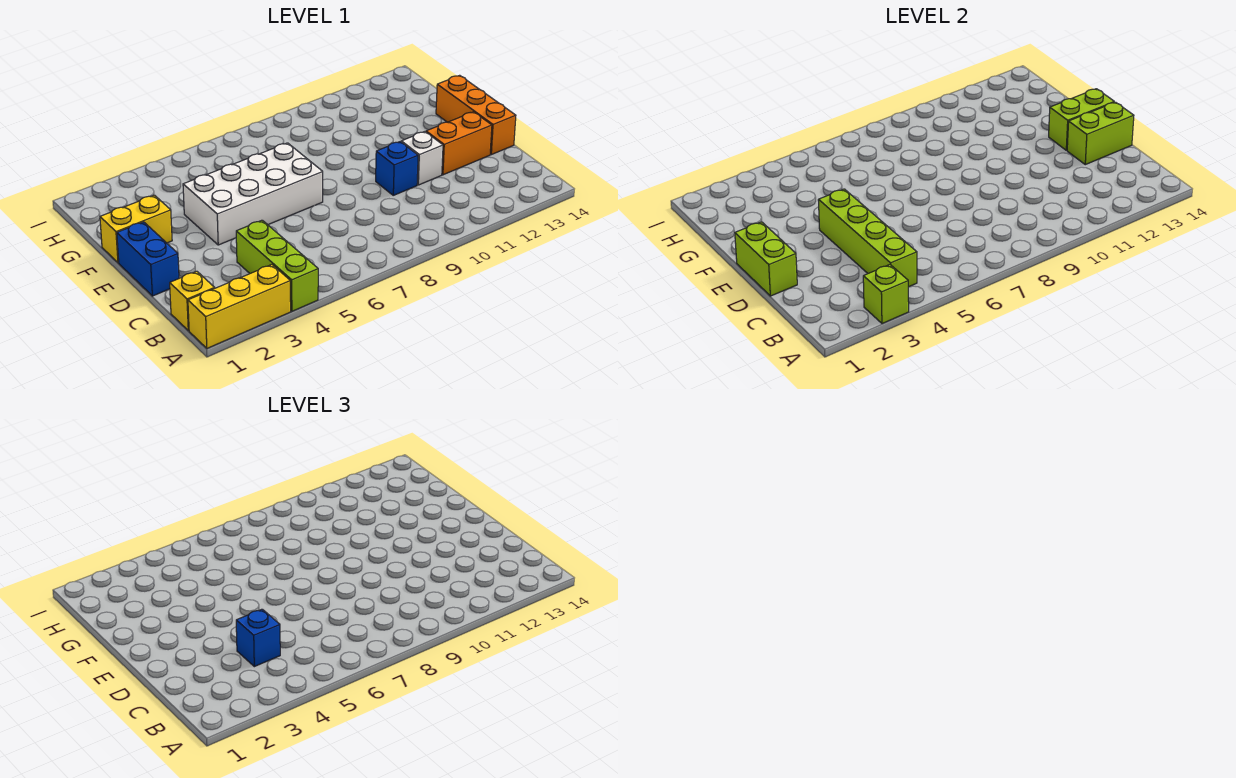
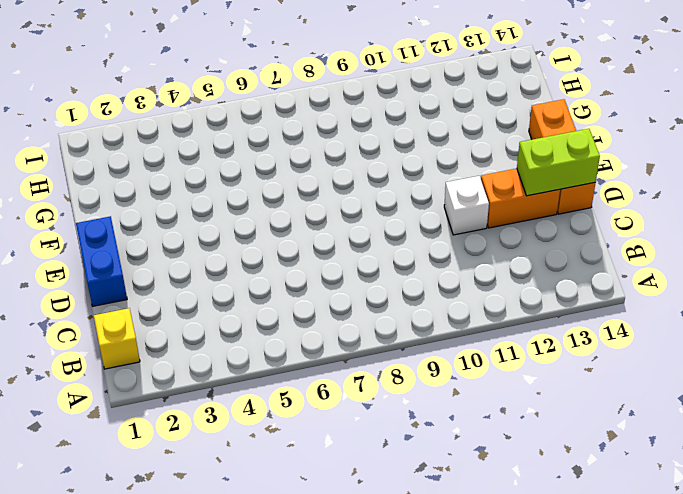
none -> yellow 1x3 brick [188,265,291,348]
none -> lime 1x3 brick [236,220,318,311]
none -> blue 1x1 brick [376,142,418,195]

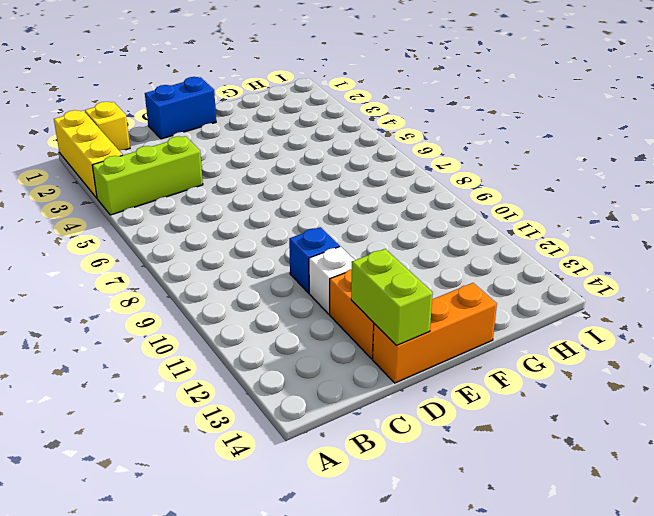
none -> white 2x4 brick [183,143,323,245]
none -> yellow 1x2 brick [100,195,172,263]
none -> lime 1x1 brick [863,265,909,324]

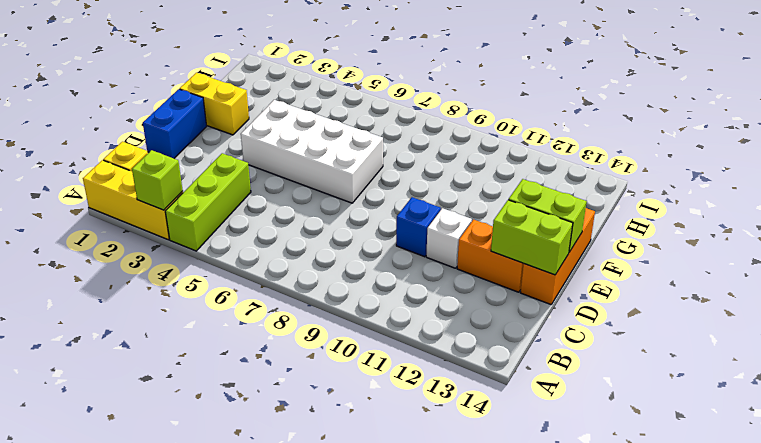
none -> lime 1x4 brick [818,189,917,287]
none -> lime 1x2 brick [735,222,797,296]
none -> blue 1x1 brick [236,609,280,667]

